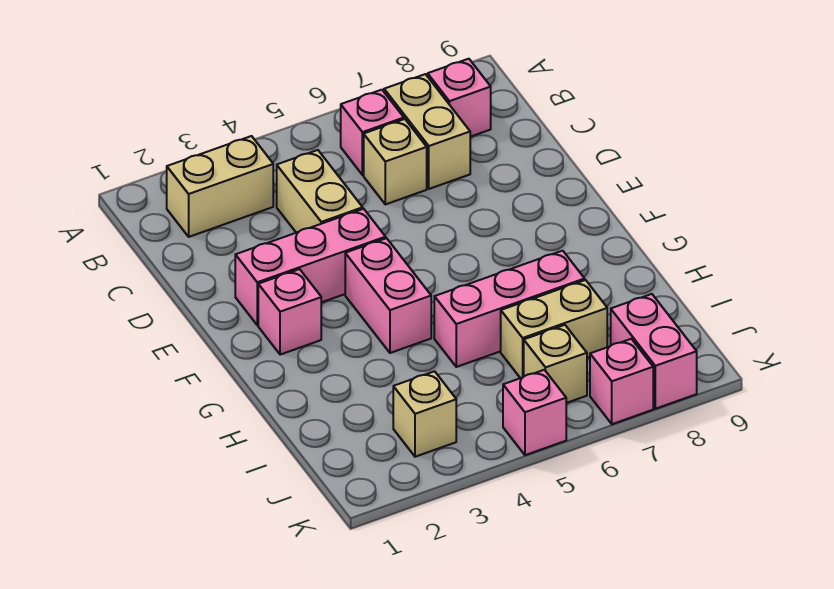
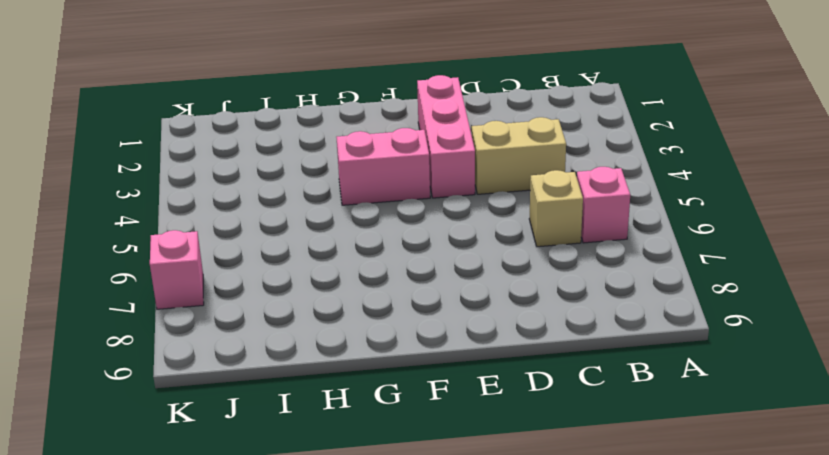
none -> tan 1x2 brick [167,136,273,237]
none -> tan 1x2 brick [384,74,470,189]
none -> pink 1x1 brick [428,59,491,137]

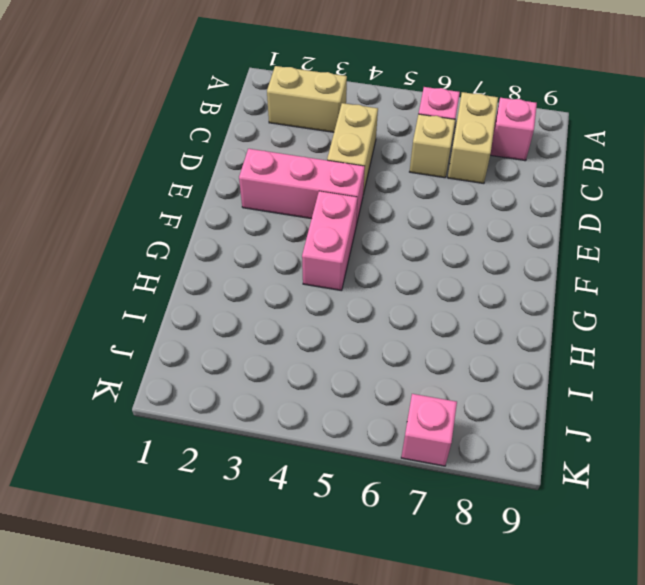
none -> pink 1x1 brick [258,269,321,355]
none -> pink 1x3 brick [434,251,585,367]
none -> tan 1x2 brick [501,280,607,378]

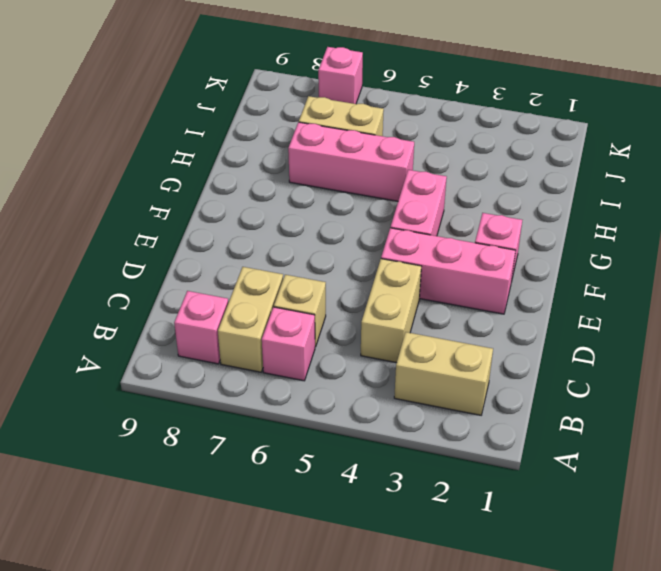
none -> tan 1x1 brick [393,371,456,457]
none -> tan 1x1 brick [524,325,587,403]
none -> pink 1x2 brick [611,294,697,409]

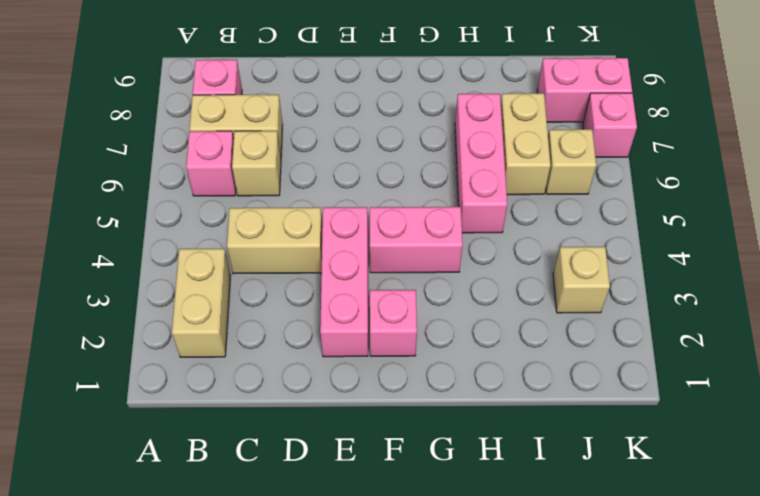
none -> pink 1x1 brick [503,370,566,455]

